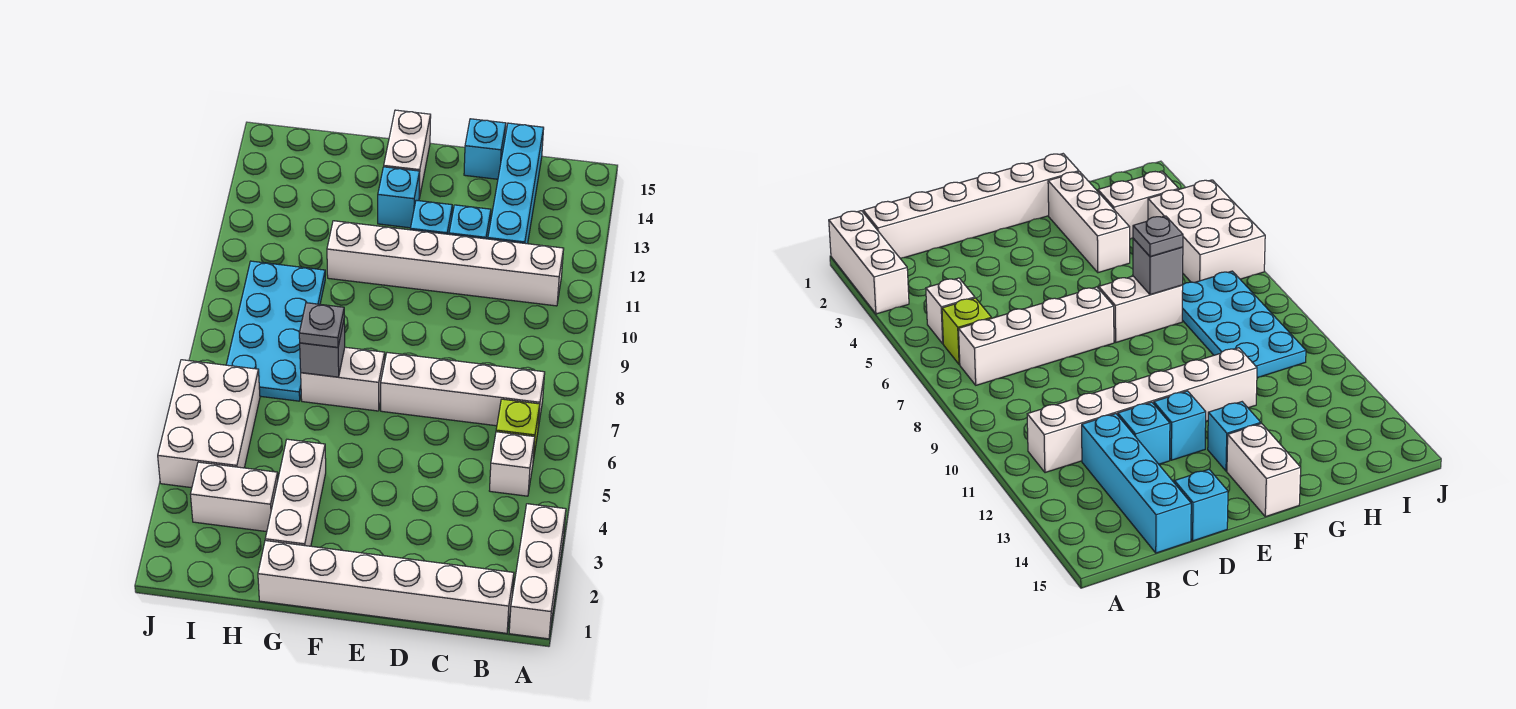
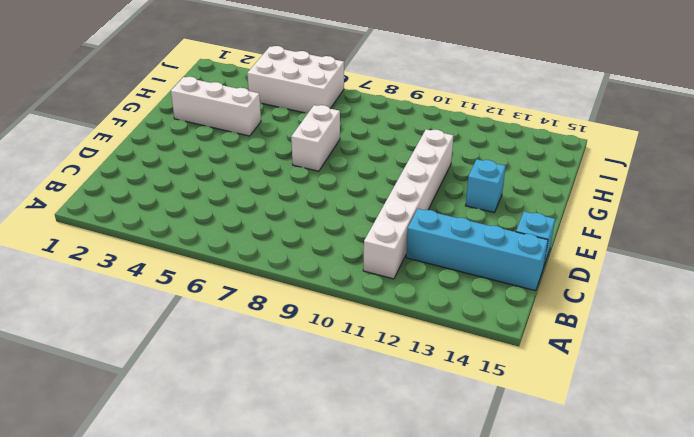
none -> white 1x3 brick [509,504,566,639]
none -> white 1x6 brick [258,541,514,633]
none -> white 1x1 brick [489,432,535,496]

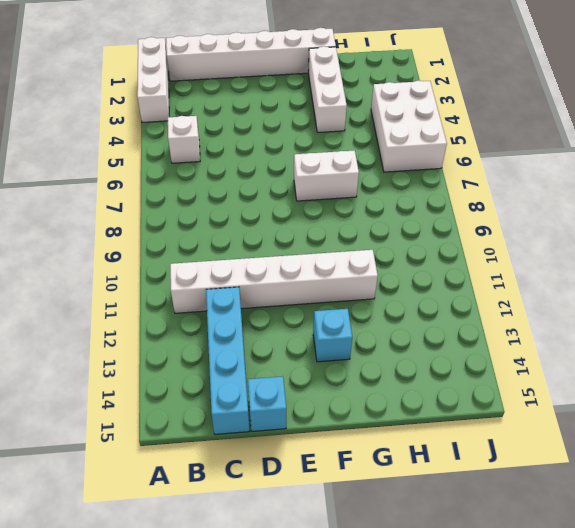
none -> lime 1x1 brick [496,399,540,460]
none -> white 1x4 brick [381,353,545,428]
none -> cyan 1x1 brick [449,205,491,239]

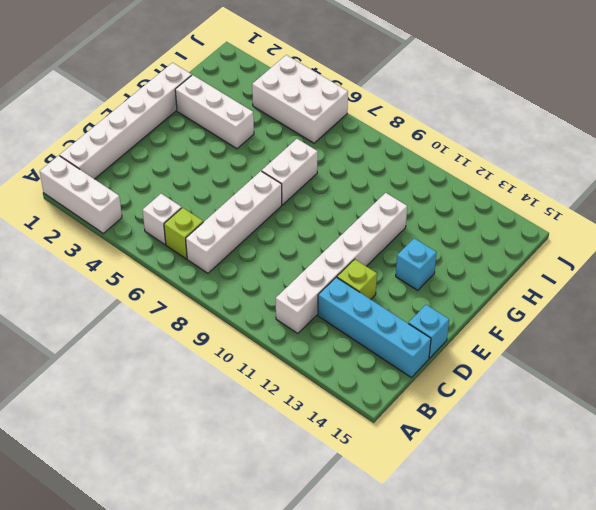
lime 1x1 brick [337,259,377,299] -> cyan 1x1 brick [449,205,491,239]
none -> cyan 1x1 brick [410,200,452,234]
none -> white 1x2 brick [384,110,431,198]
none -> white 1x2 brick [190,462,278,532]

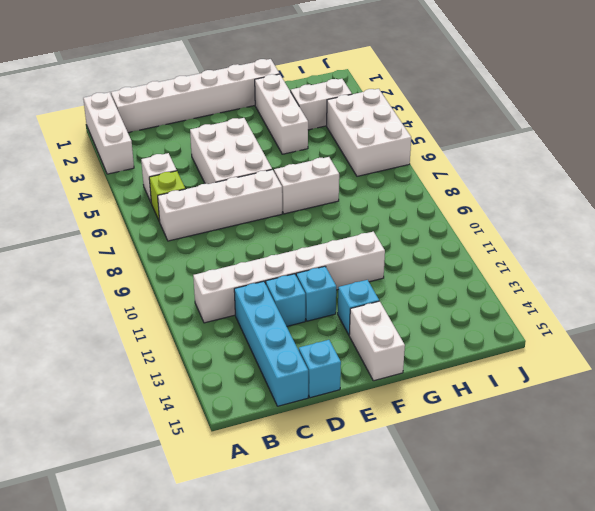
white 2x3 brick [190,118,272,184] -> none
none -> cyan 2x4 plate [226,261,325,401]
none -> grey 1x1 brick [300,322,345,377]
none -> grey 1x1 plate [299,303,344,347]

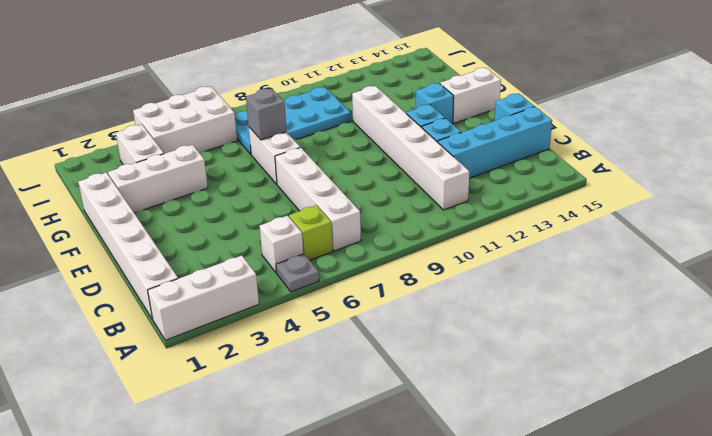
grey 1x1 plate [276,254,319,292] -> grey 1x1 plate moved to [299,303,344,347]

